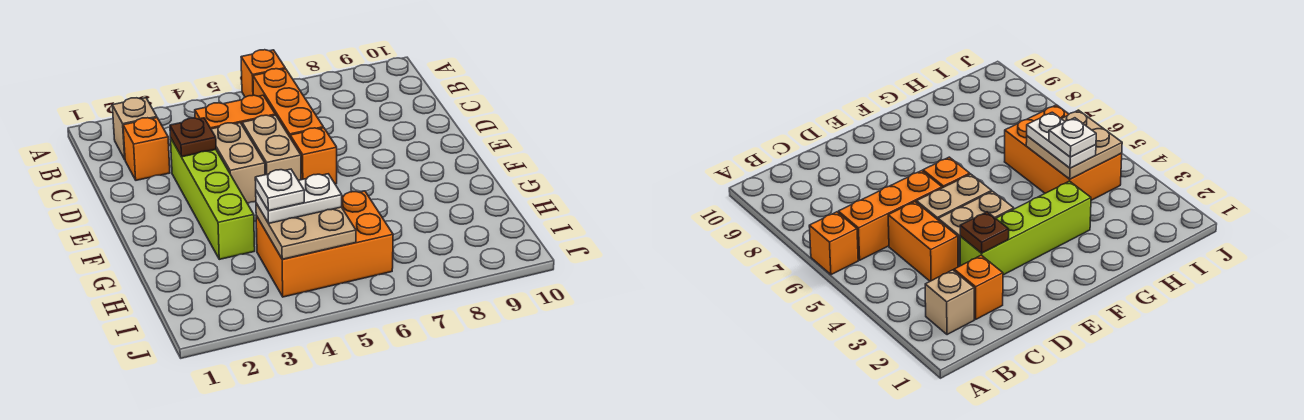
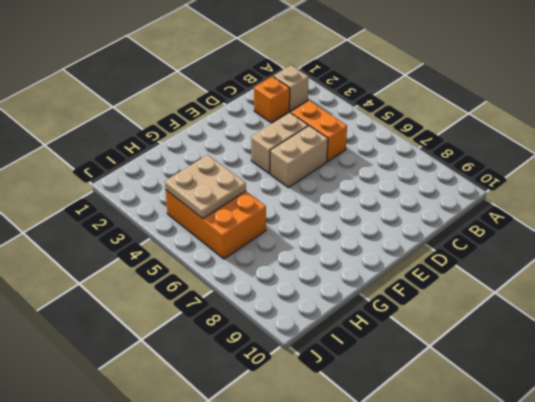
none -> orange 1x1 brick [241,50,285,97]
none -> orange 1x3 brick [253,69,323,137]
none -> lime 1x4 brick [171,139,255,259]

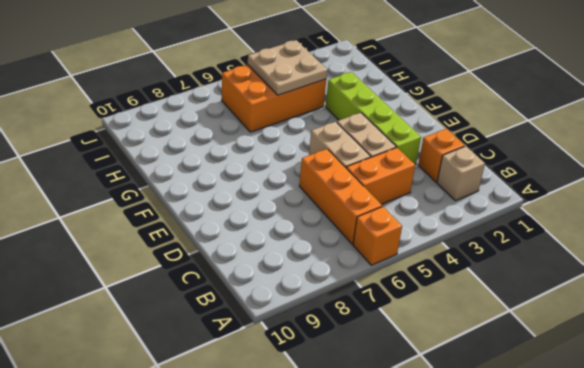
none -> orange 1x1 brick [290,128,337,184]
none -> brown 1x1 plate [170,118,216,157]
none -> white 1x2 plate [256,174,342,223]

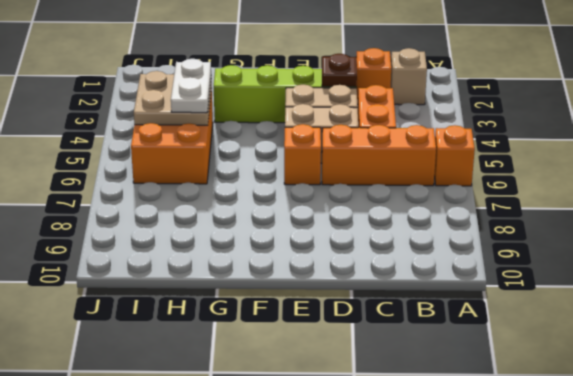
none -> white 1x1 plate [255,169,304,211]

